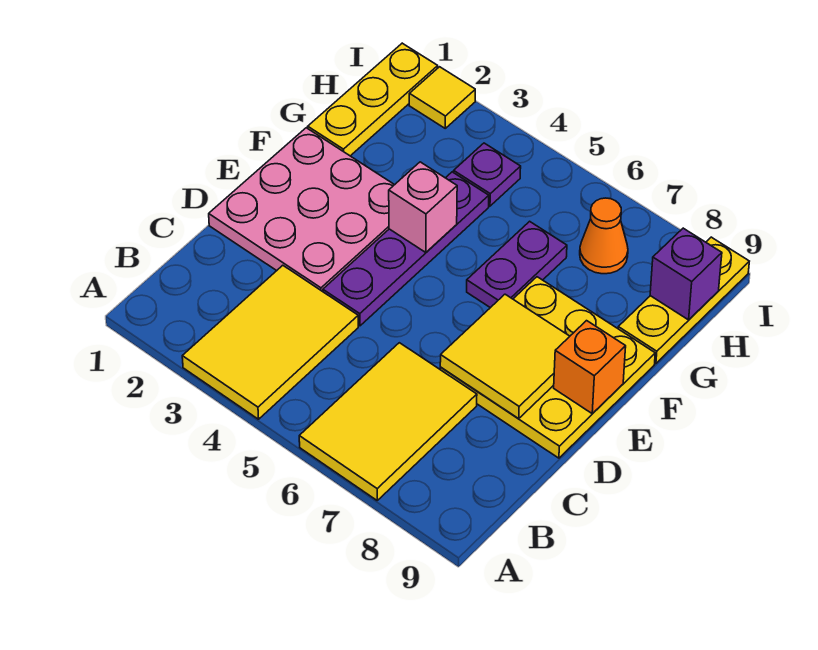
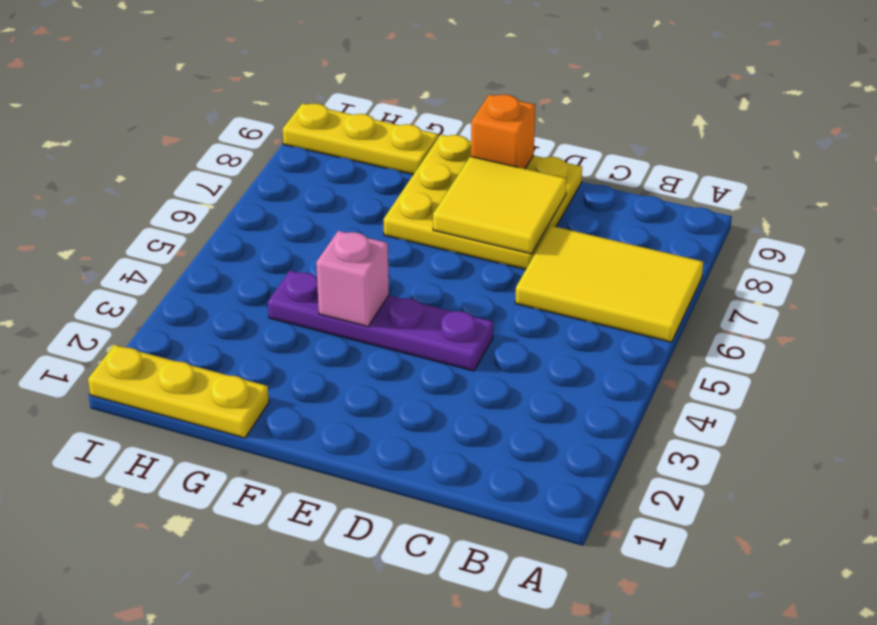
none -> yellow 2x3 tile [182,265,358,419]
none -> pink 3x3 plate [209,128,394,292]
none -> purple 1x2 plate [467,221,567,308]

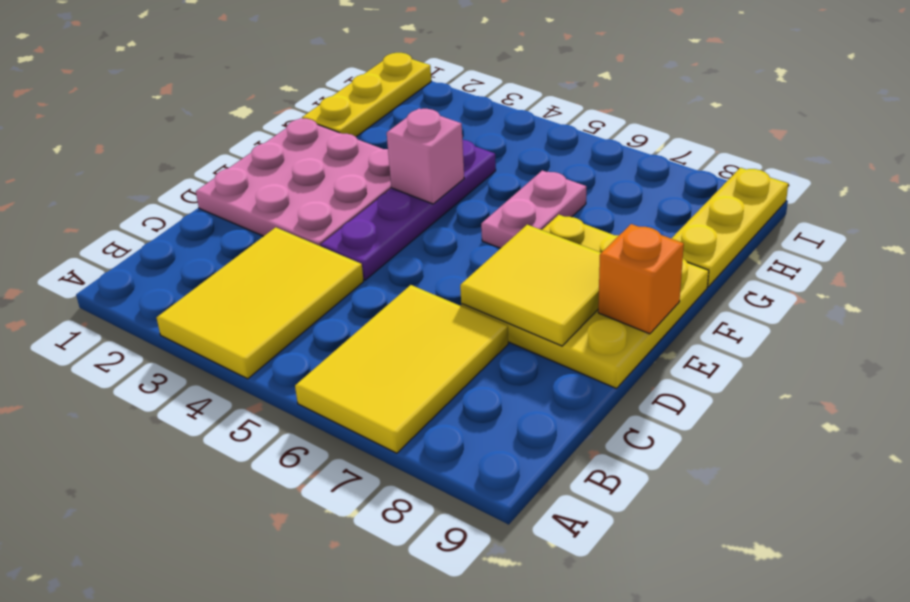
pink 1x2 plate [481,170,586,248] -> purple 1x2 plate [467,221,567,308]
none -> purple 1x1 plate [454,143,521,206]
none -> orange 1x1 cone [580,198,628,274]
none -> yellow 1x1 tile [409,67,475,128]

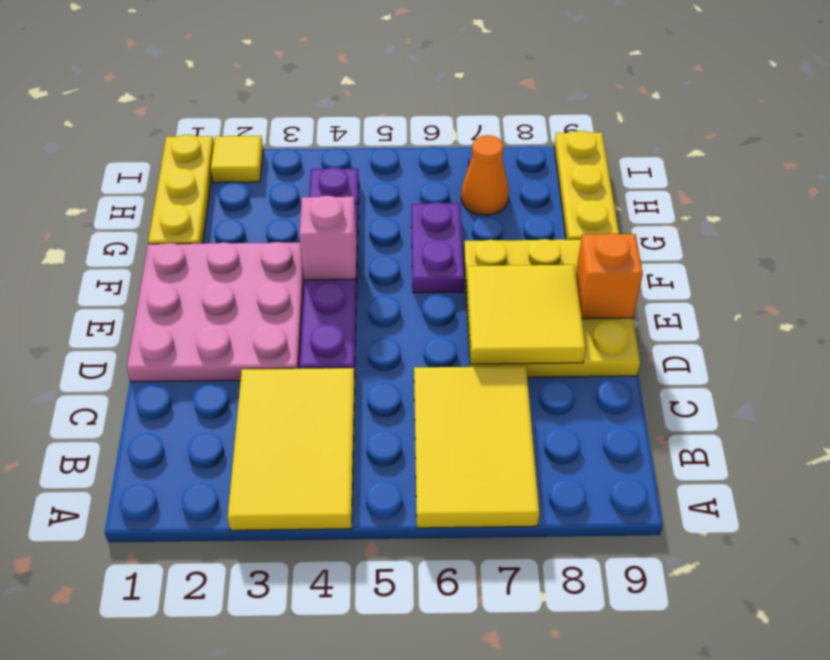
none -> purple 1x1 brick [650,228,722,320]

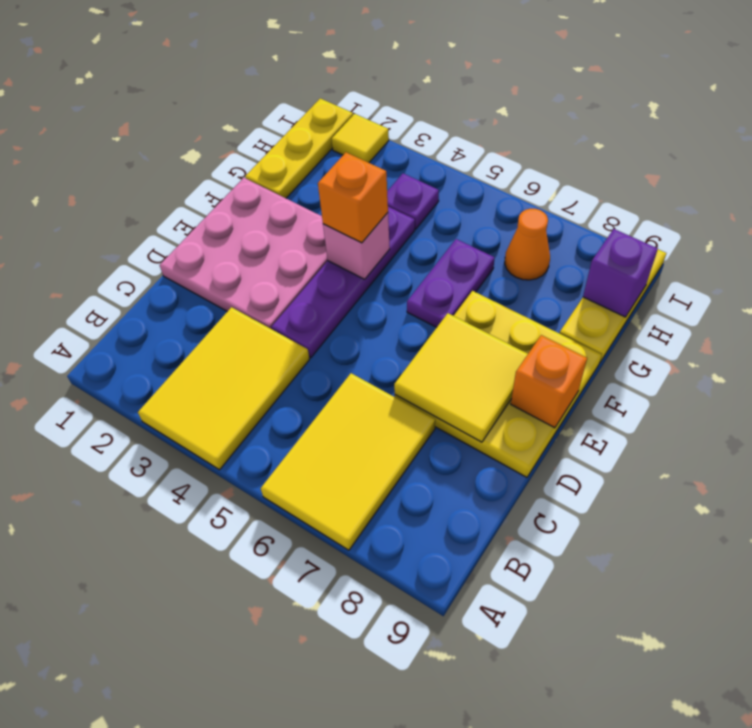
orange 1x1 brick [318,152,388,243] -> none

